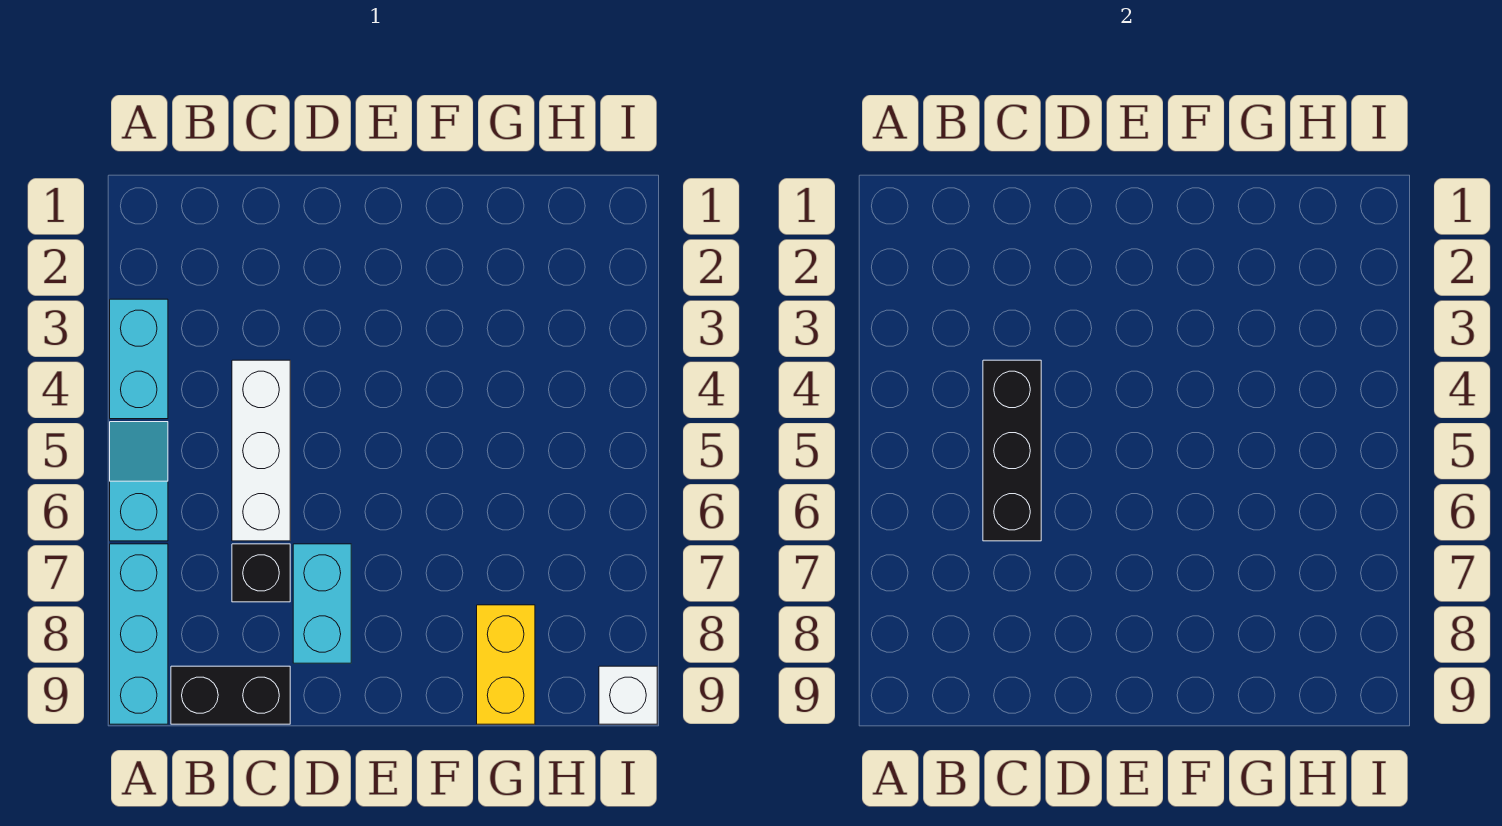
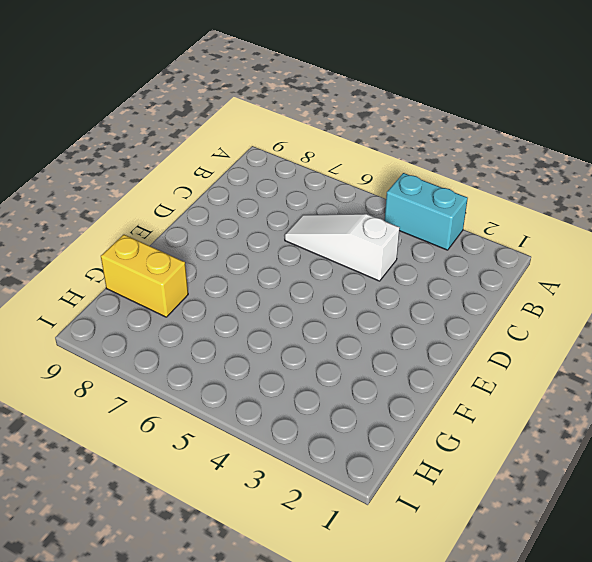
white 1x3 slope [285,214,400,281] -> white 1x3 brick [232,360,290,541]
none -> cyan 1x2 slope [110,422,168,541]
none -> cyan 1x3 brick [110,544,168,724]

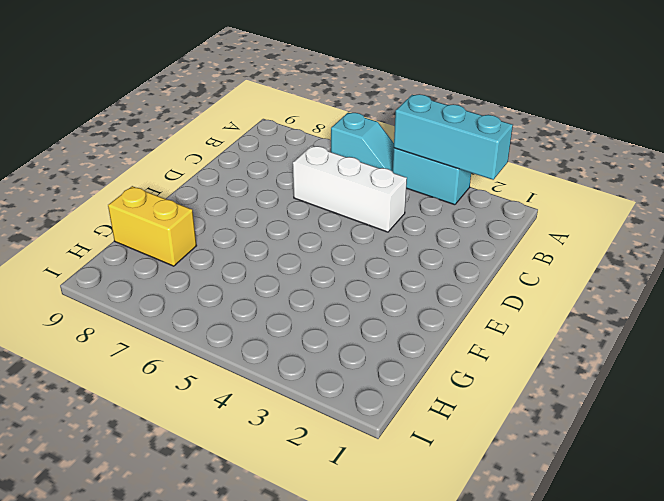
cyan 1x3 brick [394,94,513,180] -> cyan 1x3 brick moved to [110,544,168,724]
none -> black 1x2 brick [171,666,290,724]
none -> black 1x1 brick [232,544,290,602]

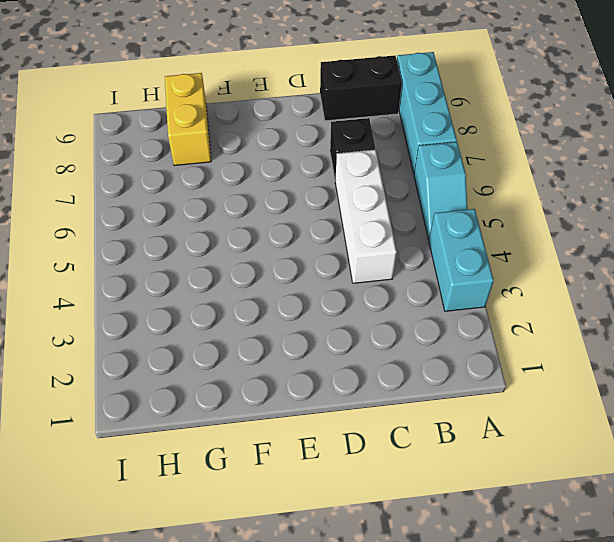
none -> cyan 1x2 brick [293,544,351,663]
none -> white 1x1 brick [599,666,657,724]

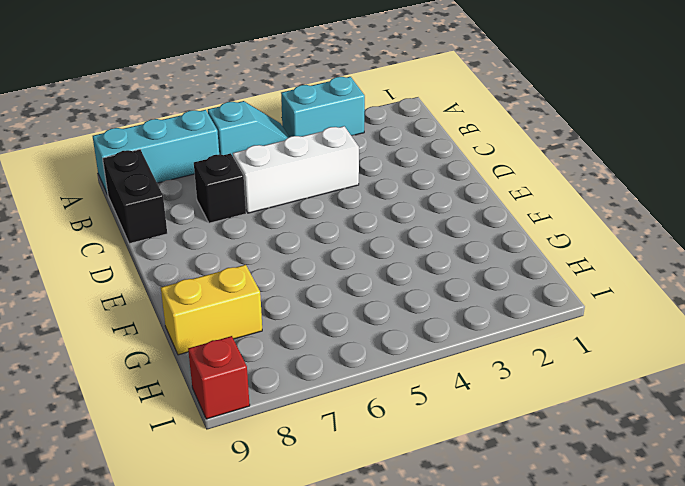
red 1x1 brick [188,336,250,419] -> white 1x1 brick [599,666,657,724]
none -> cyan 1x2 brick [293,544,351,663]
none -> black 1x3 brick [983,360,1041,541]

